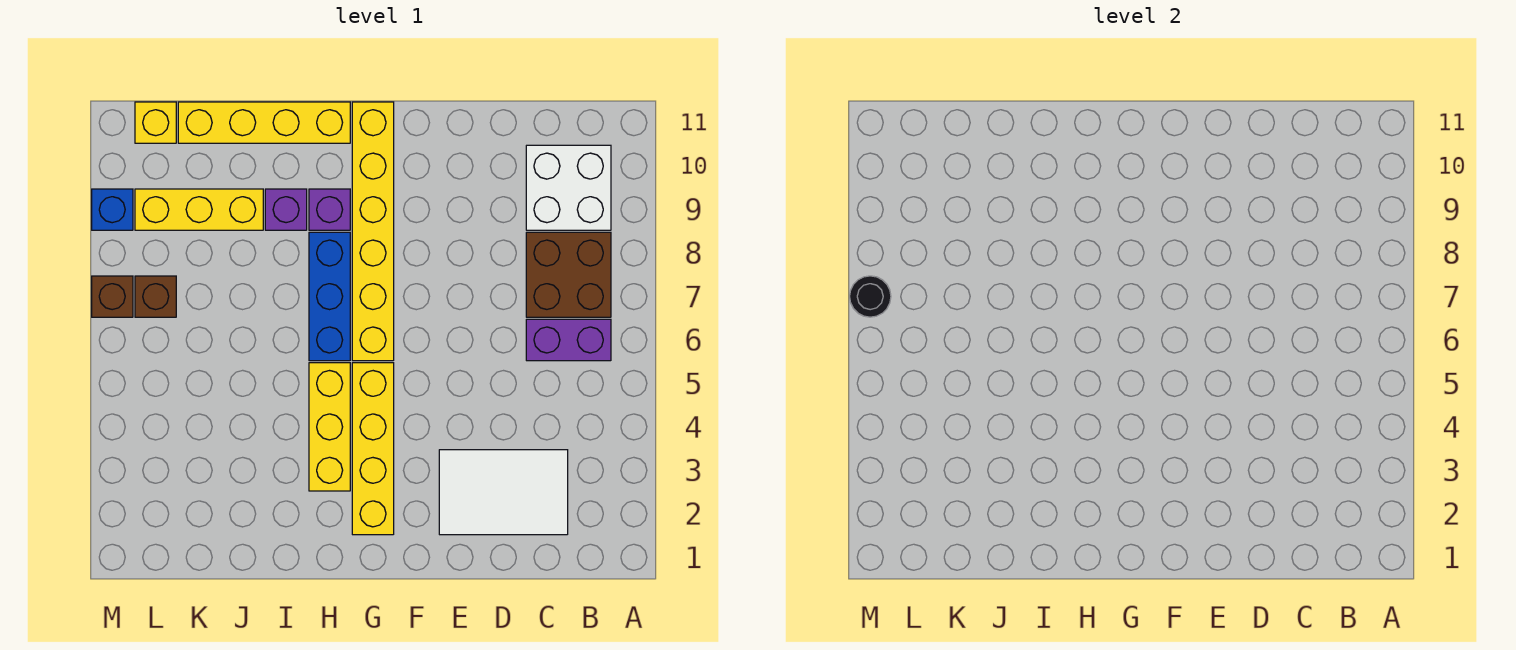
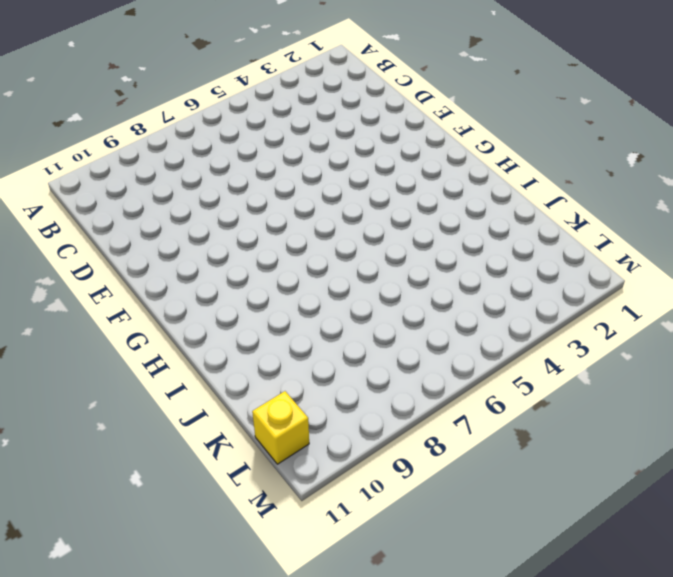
none -> purple 1x2 brick [526,319,611,361]
none -> brown 2x2 brick [526,232,611,317]
none -> white 2x2 brick [526,145,611,230]

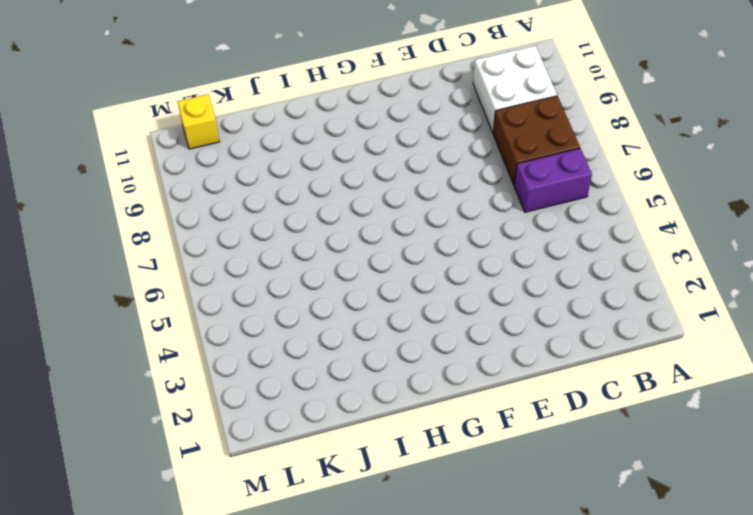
none -> white 2x3 tile [439,450,568,535]
none -> yellow 1x4 brick [352,363,394,535]
none -> yellow 1x6 brick [352,102,394,361]

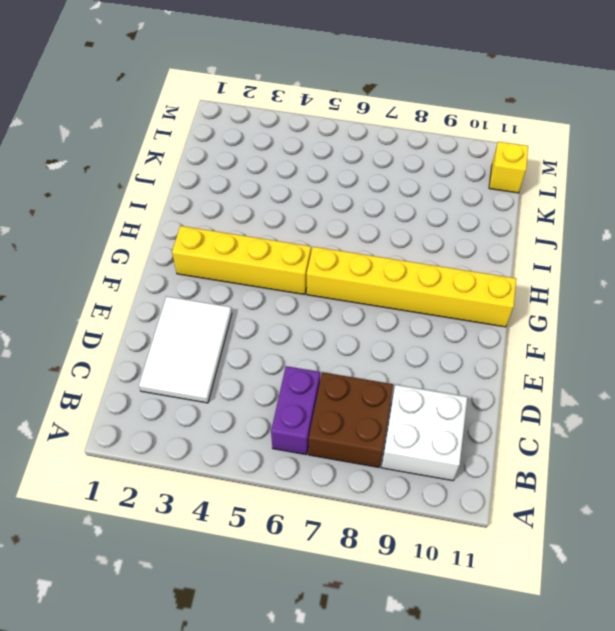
none -> yellow 1x3 brick [309,363,350,491]
none -> blue 1x3 brick [309,232,350,361]
none -> purple 1x1 brick [309,189,350,230]

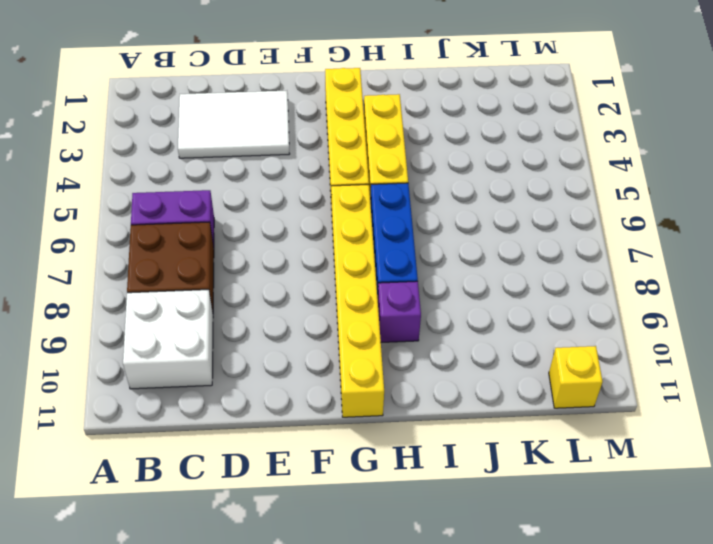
none -> yellow 1x4 brick [178,102,350,143]
none -> purple 1x1 brick [265,189,307,230]
none -> yellow 1x3 brick [135,189,263,230]

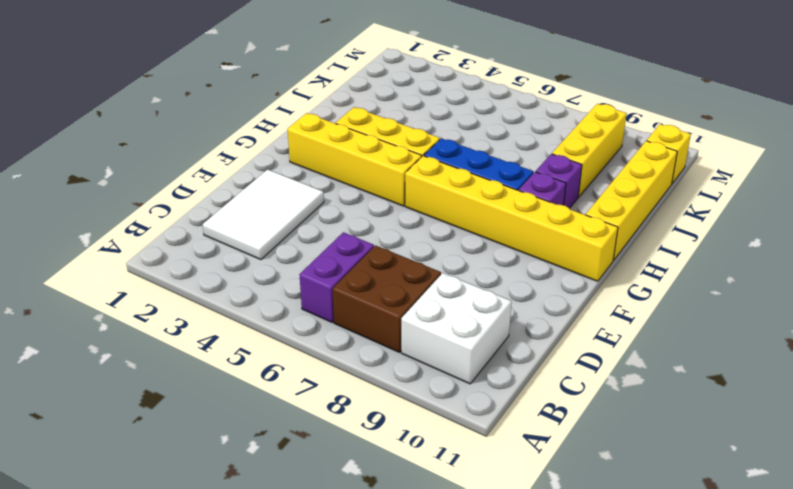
none -> brown 1x1 brick [135,276,176,317]
none -> brown 1x1 brick [92,276,133,317]
none -> blue 1x1 brick [92,189,133,230]

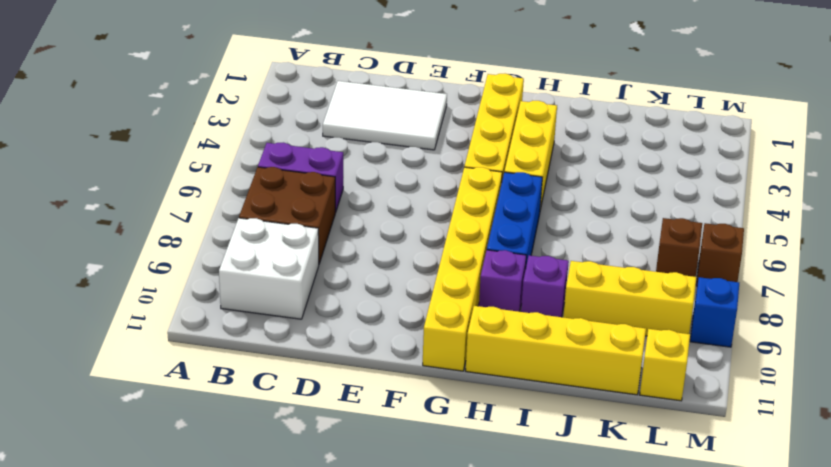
none -> black 1x1 round brick [850,276,891,317]

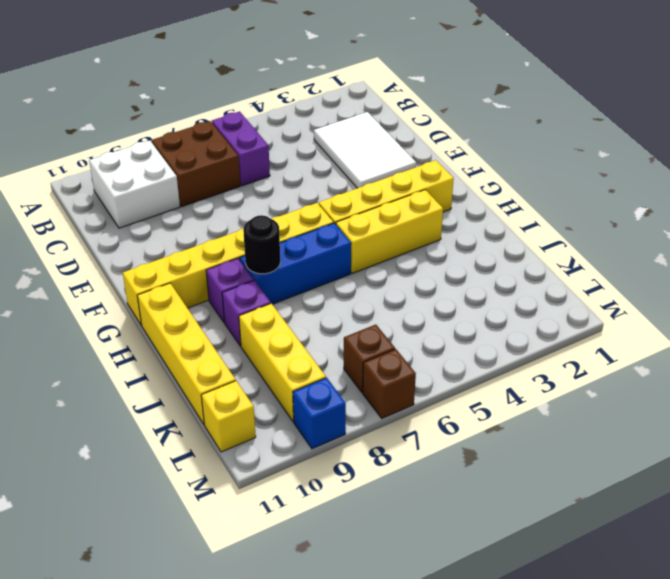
black 1x1 round brick [243,215,280,274] -> black 1x1 round brick moved to [850,276,891,317]

